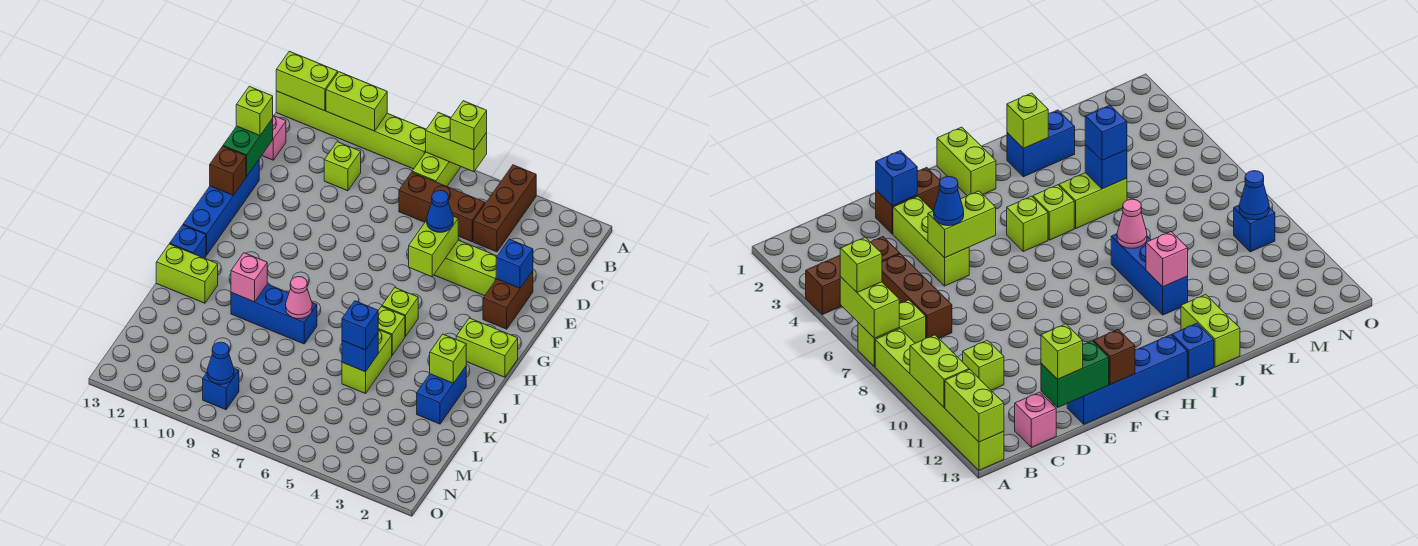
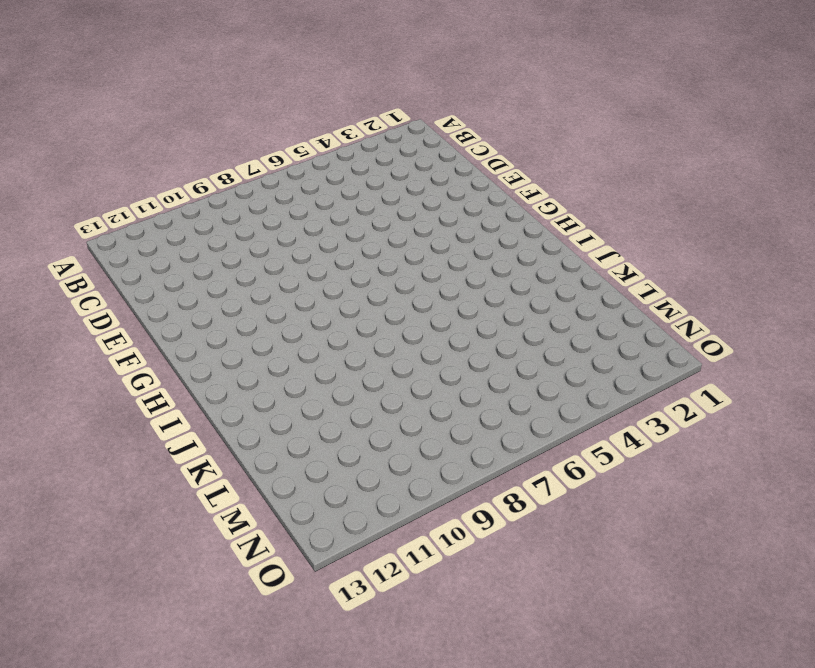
none -> brown 1x3 brick [473,165,536,252]
none -> lime 1x2 brick [412,152,461,186]
none -> lime 1x6 brick [276,91,426,169]
none -> brown 1x3 brick [399,172,485,242]

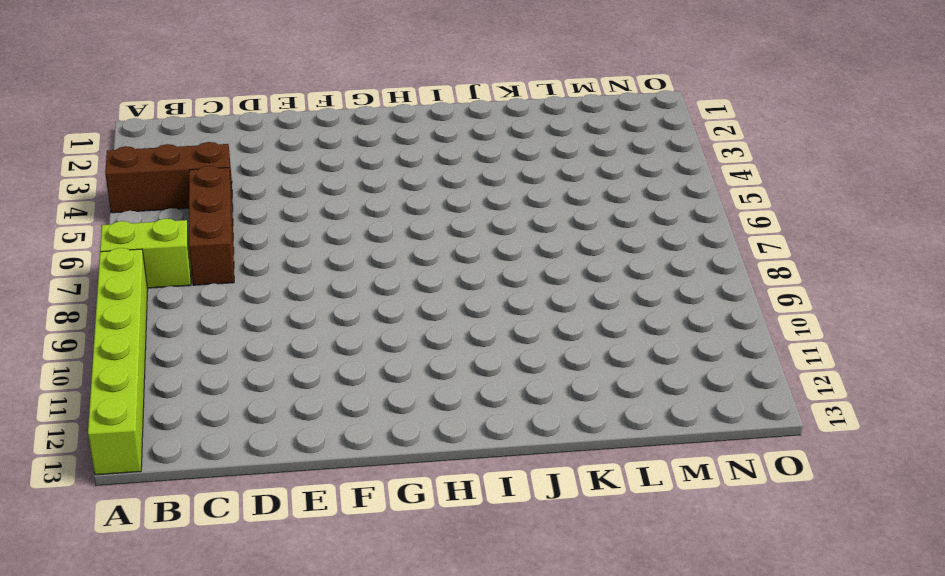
none -> lime 1x1 brick [324,142,361,191]
none -> pink 1x1 brick [262,116,286,160]
none -> brown 1x2 brick [483,271,533,329]
none -> lime 1x3 brick [434,240,497,296]

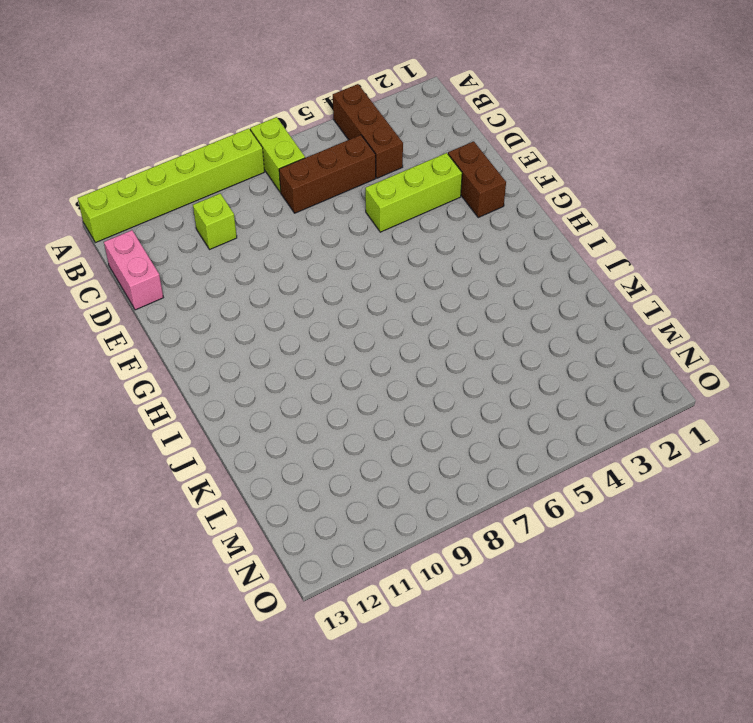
pink 1x2 brick [104,230,163,310] -> pink 1x1 brick [262,116,286,160]
none -> blue 1x4 brick [183,160,259,255]
none -> lime 1x2 brick [456,318,518,377]
none -> lime 1x1 brick [382,288,418,337]
none -> lime 1x1 brick [378,307,405,355]

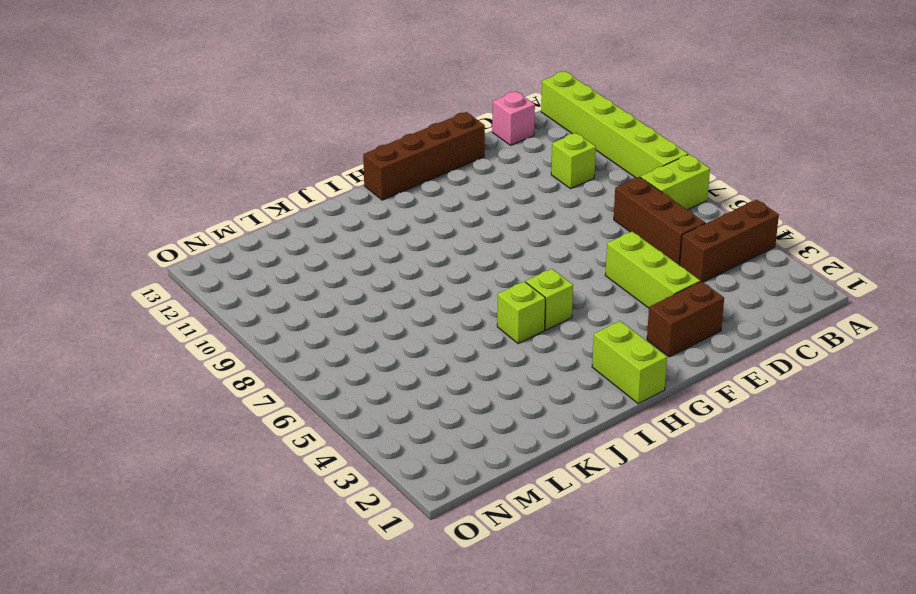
brown 1x4 brick [363,112,485,200] -> blue 1x4 brick [183,160,259,255]
none -> blue 1x1 brick [170,225,206,258]
none -> blue 1x2 brick [417,366,466,424]
none -> lime 1x2 brick [342,330,392,394]
none -> blue 1x3 brick [231,284,317,344]

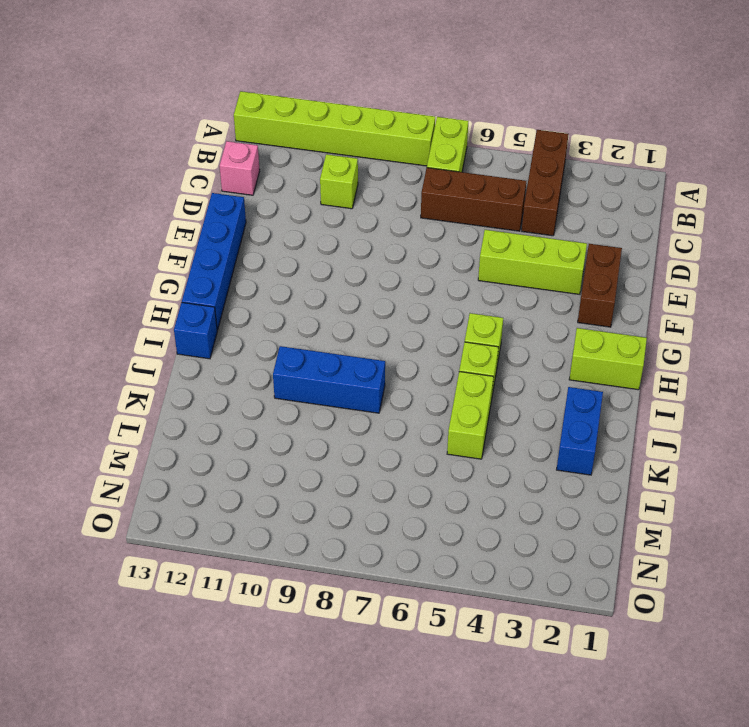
none -> lime 1x2 brick [156,244,218,303]
none -> blue 1x1 brick [203,368,239,410]
none -> lime 1x2 brick [426,112,487,172]
none -> lime 1x2 brick [326,72,387,131]

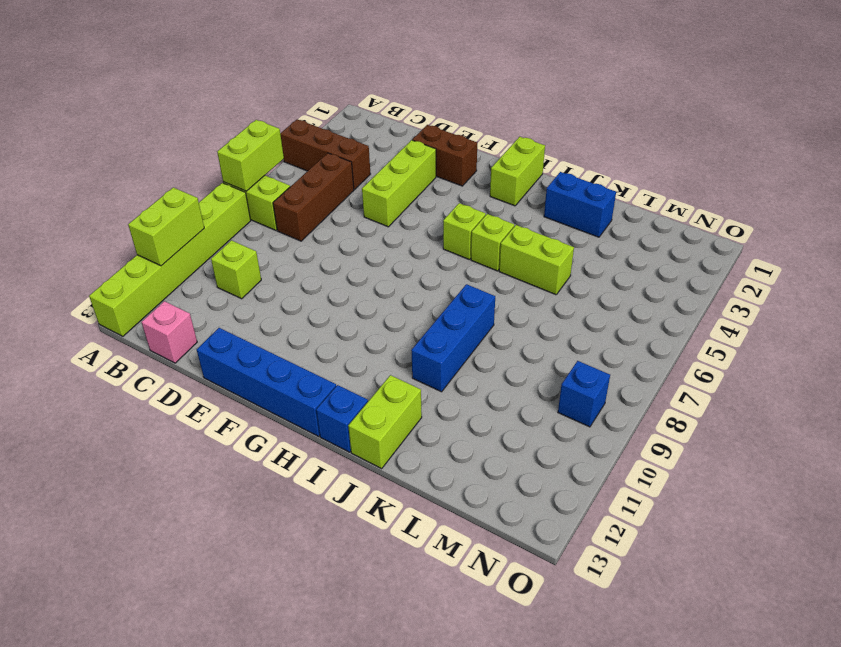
none -> lime 1x2 brick [276,51,338,111]
none -> green 1x2 brick [223,118,273,176]
none -> blue 1x1 brick [496,239,533,288]
none -> lime 1x2 brick [409,216,458,277]

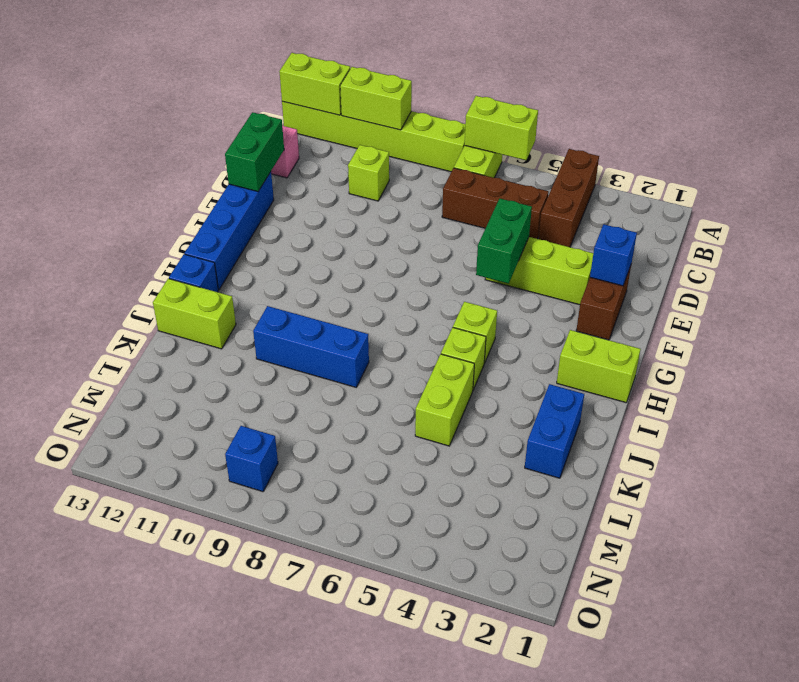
green 1x2 brick [476,198,532,283] -> lime 1x2 brick [409,216,458,277]
none -> brown 1x1 brick [210,146,246,195]
none -> lime 1x1 brick [430,334,466,383]
none -> pink 1x1 cone [286,277,312,319]
none -> pink 1x1 brick [231,253,267,302]

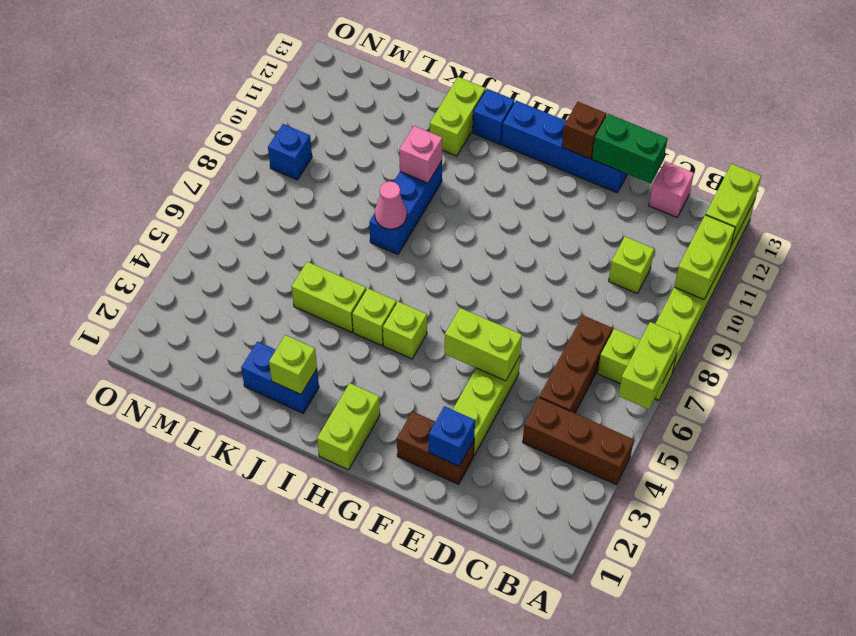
none -> blue 1x1 brick [342,333,378,372]
none -> blue 1x1 cone [207,342,234,384]
none -> lime 1x1 brick [450,101,487,150]
none -> lime 1x1 brick [236,86,273,135]

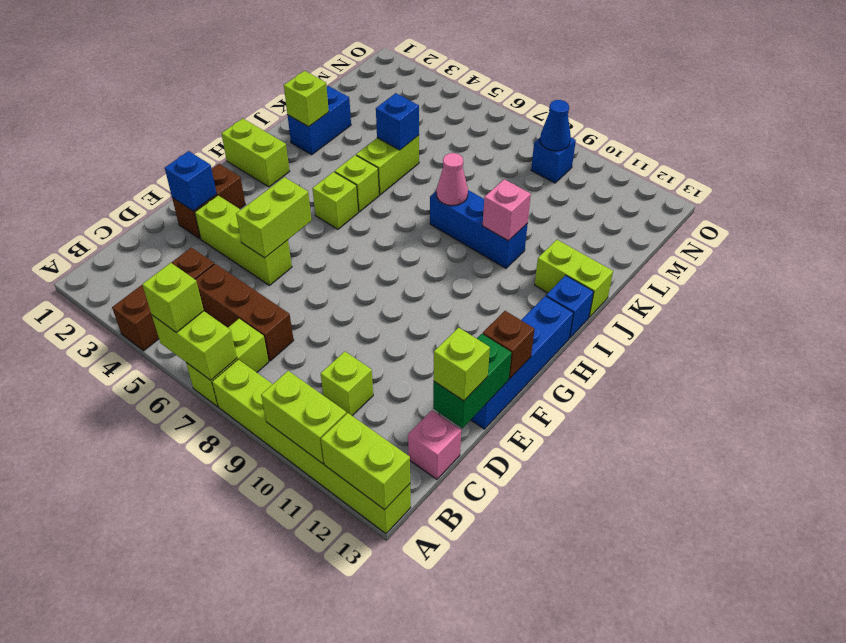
none -> blue 1x1 cone [427,190,453,232]
none -> blue 1x1 brick [342,301,378,350]

